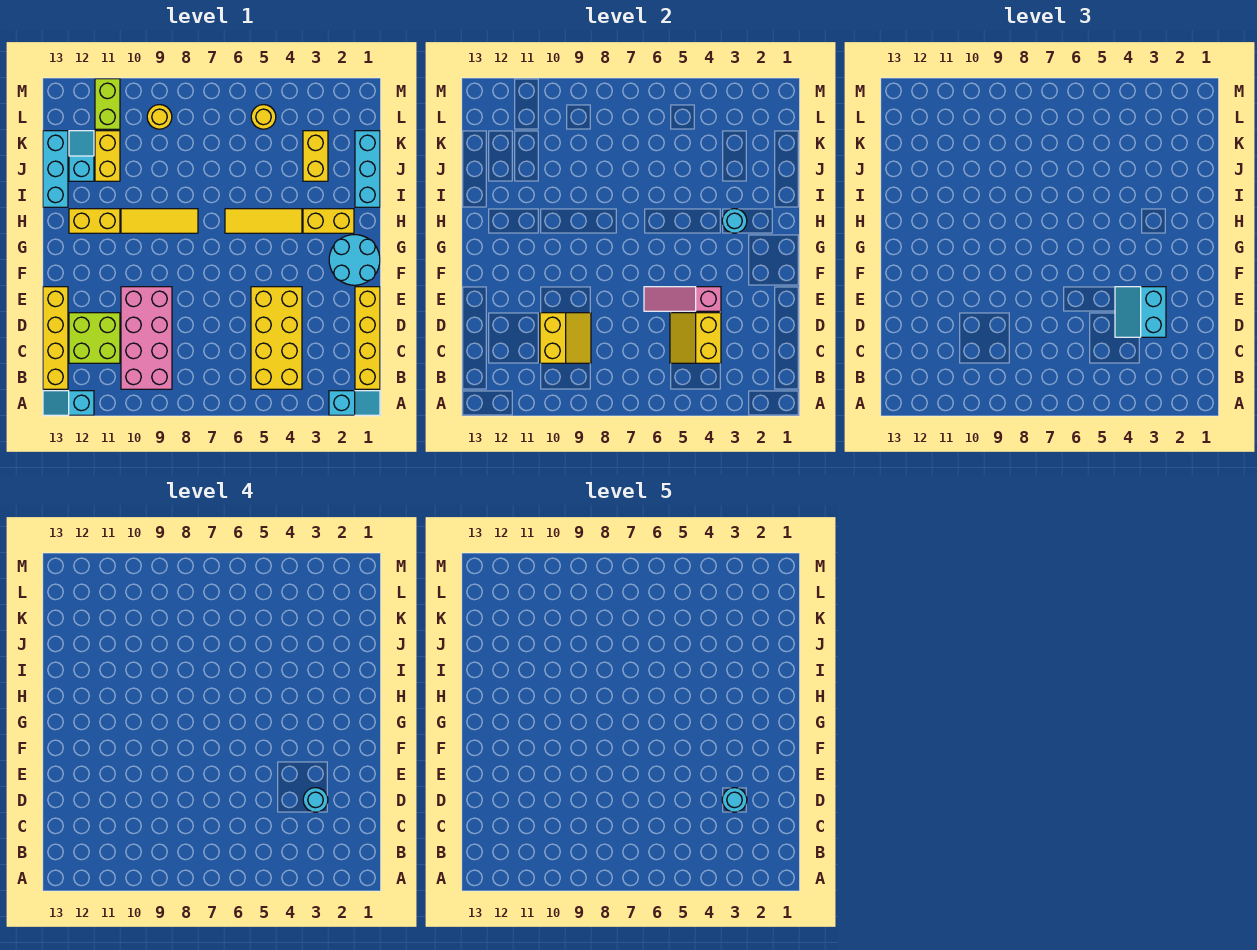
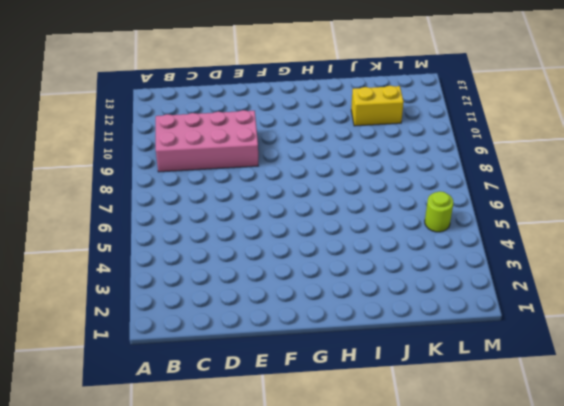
lime 1x1 round brick [425,191,453,232] -> yellow 1x1 round brick [251,105,276,129]
none -> cyan 1x2 slope [329,391,380,415]
none -> cyan 1x2 slope [43,391,94,415]
none -> yellow 1x4 brick [355,287,380,389]

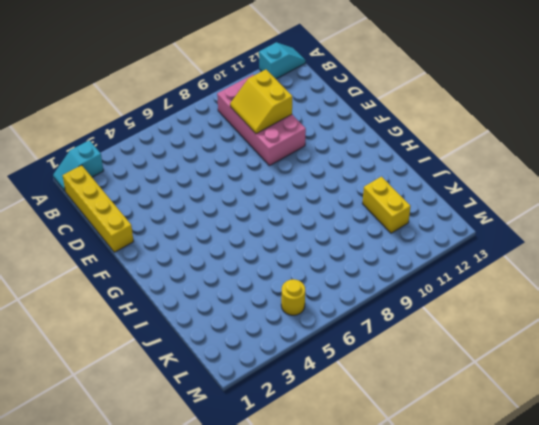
none -> yellow 2x4 brick [251,287,302,389]
none -> yellow 1x4 brick [43,287,68,389]
none -> lime 2x2 brick [69,313,120,363]

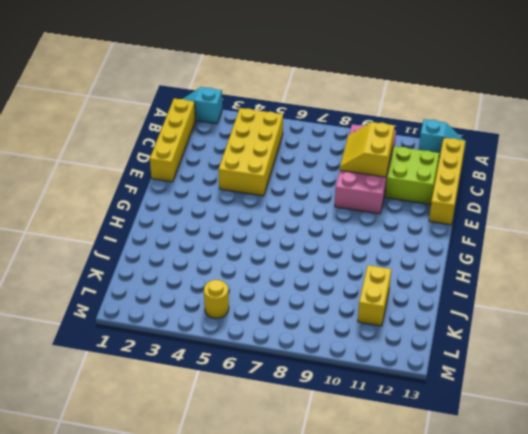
none -> cyan 2x2 round brick [329,235,380,285]
none -> yellow 1x2 brick [303,209,354,233]
none -> yellow 1x3 tile [225,209,302,233]

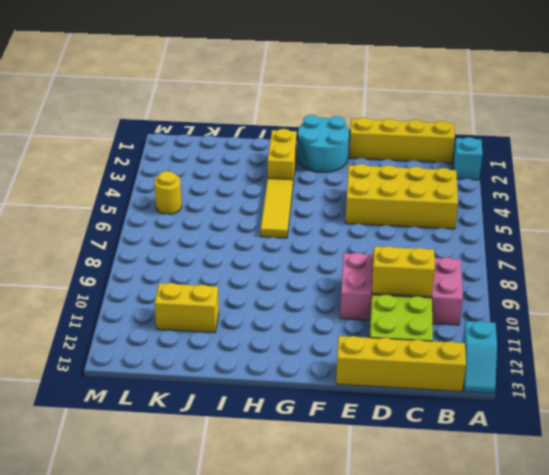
none -> yellow 1x3 tile [121,209,198,233]
none -> yellow 1x2 brick [69,209,120,233]
none -> cyan 1x3 brick [355,131,380,207]

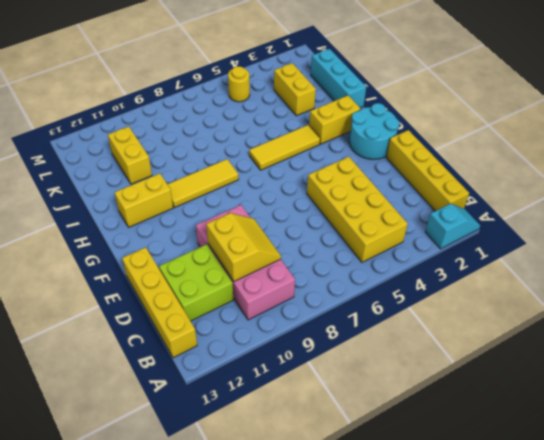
none -> cyan 1x2 slope [43,391,94,415]
none -> cyan 1x3 brick [43,131,68,207]
none -> cyan 1x2 slope [69,131,94,181]

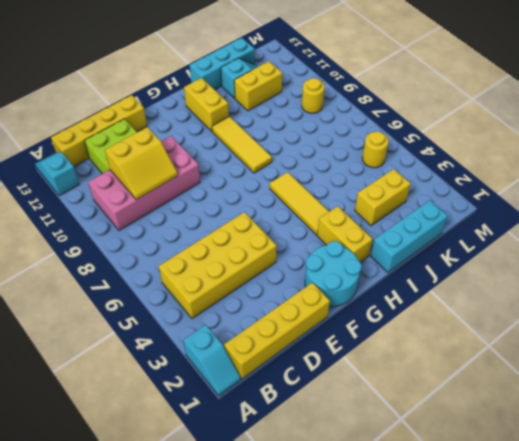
none -> lime 1x2 brick [95,79,120,129]
none -> yellow 2x2 slope [670,313,721,363]
none -> pink 1x3 slope [644,287,721,311]

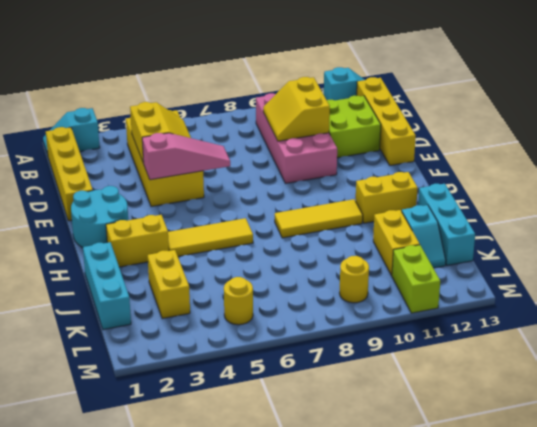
none -> cyan 1x1 round brick [722,209,747,233]
none -> cyan 2x2 slope [1115,287,1166,337]
none -> cyan 1x1 round brick [303,788,328,812]

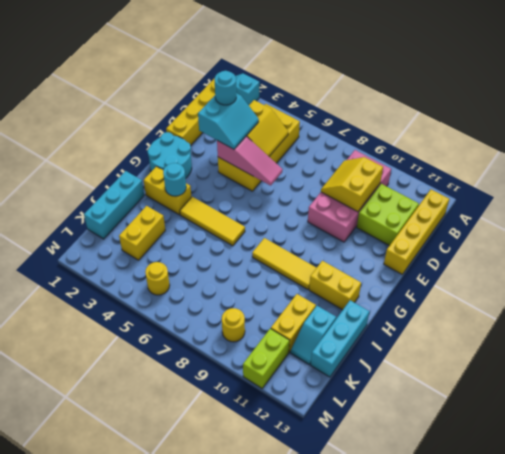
none -> cyan 1x2 slope [43,391,94,415]
none -> cyan 1x1 round brick [722,788,747,812]

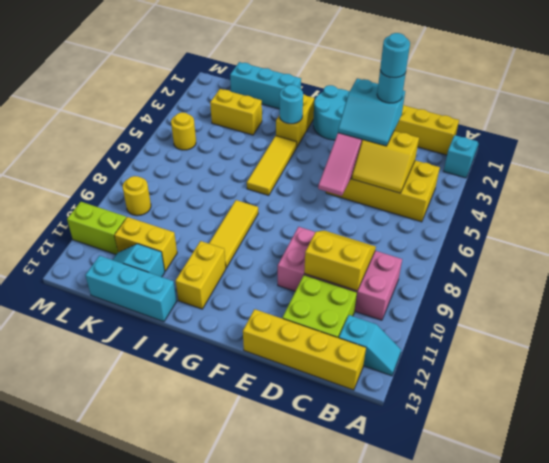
cyan 1x2 slope [339,315,401,376] -> cyan 1x2 slope turned to [43,391,94,415]

